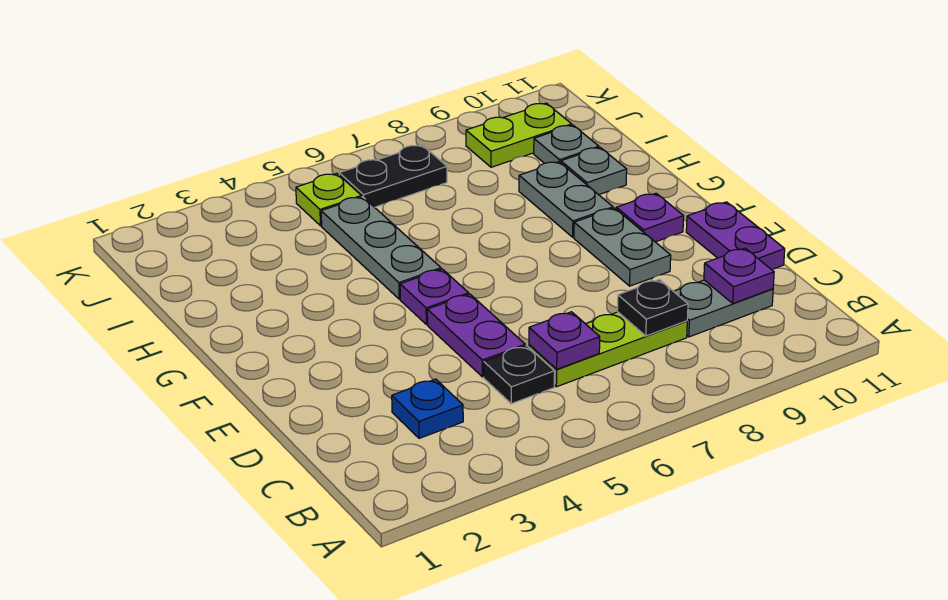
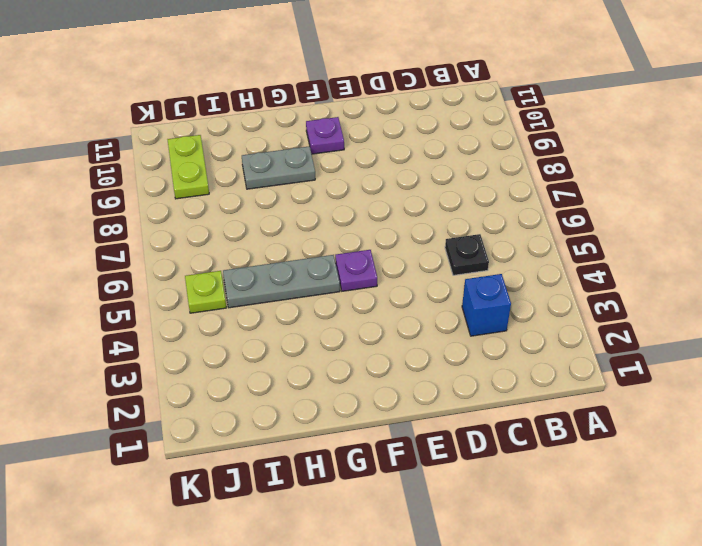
blue 1x1 brick [462,274,511,336] -> blue 1x1 plate [392,379,463,438]
none -> lime 1x3 plate [529,312,687,387]
none -> grey 1x2 plate [674,280,773,337]
none -> purple 1x2 plate [427,294,525,377]

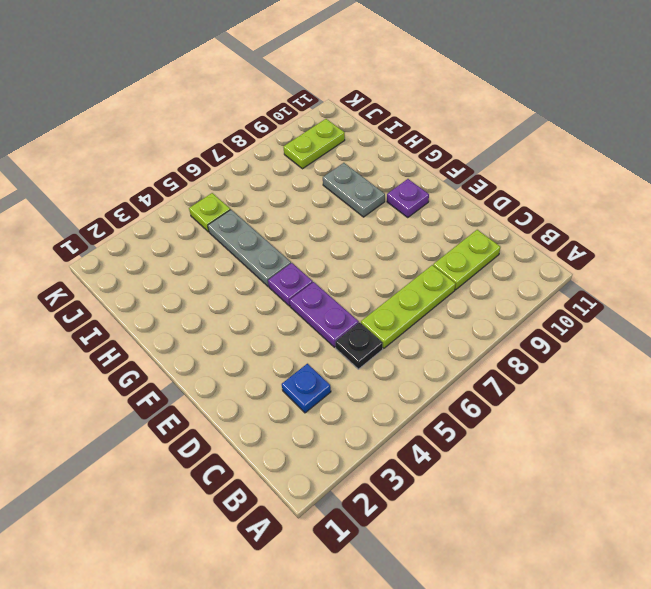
lime 1x2 plate [433,230,501,290] -> grey 1x2 plate [674,280,773,337]
none -> purple 1x2 plate [686,202,785,269]
none -> grey 1x2 plate [574,208,671,286]
none -> grey 1x1 plate [561,148,627,195]

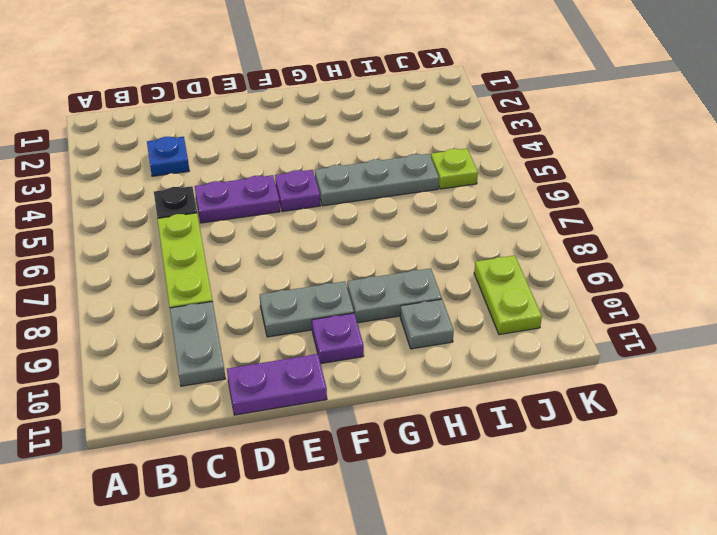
none -> grey 1x1 plate [534,125,599,163]
none -> black 1x2 plate [339,145,447,207]
none -> purple 1x1 plate [529,312,600,369]

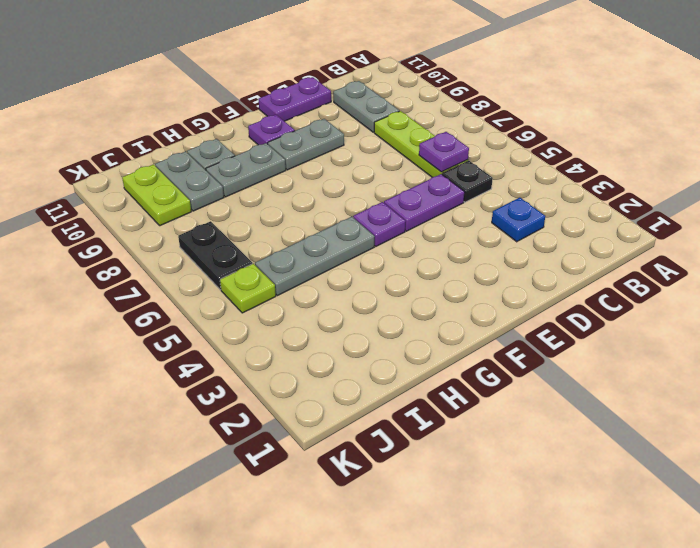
grey 1x2 plate [155,151,224,211] -> grey 1x1 plate [534,125,599,163]
none -> black 1x1 plate [617,280,688,336]
none -> purple 1x1 plate [704,248,774,303]

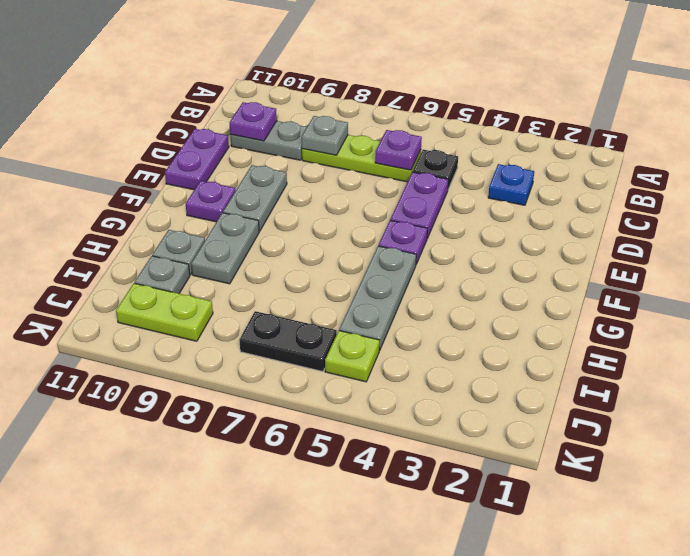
grey 1x1 plate [302,116,348,155] -> black 1x1 plate [617,280,688,336]

